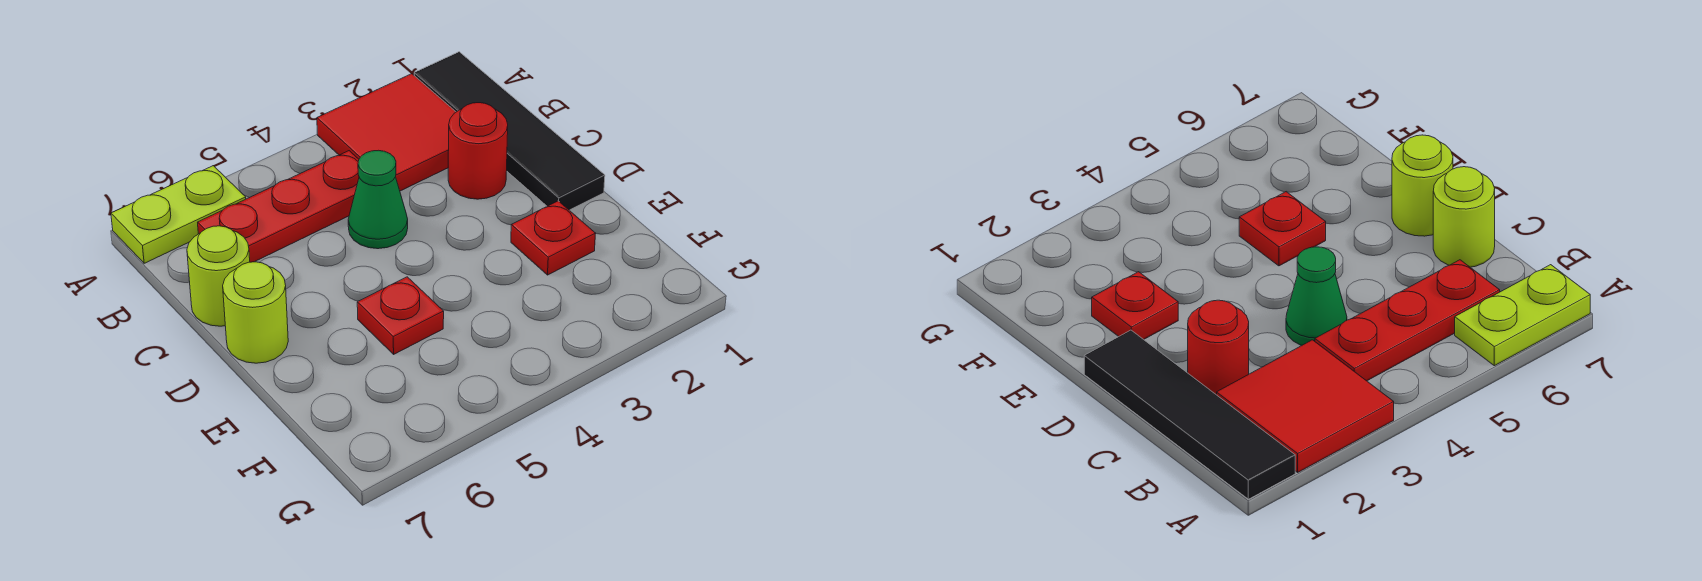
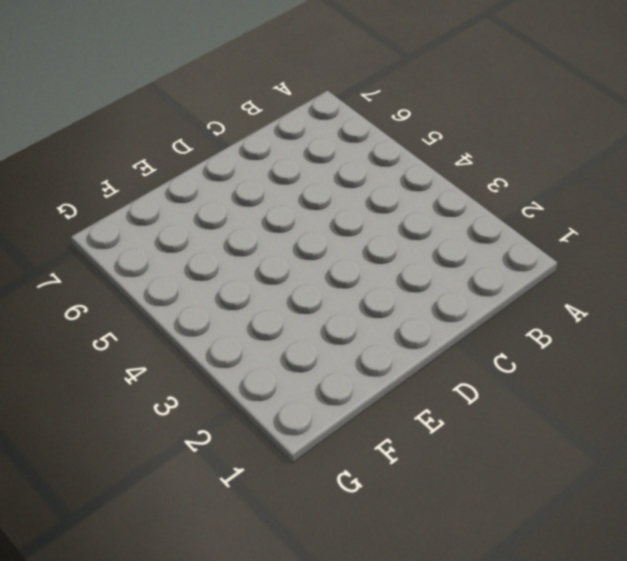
none -> black 1x4 tile [414,52,605,210]
none -> red 2x2 tile [317,74,456,191]

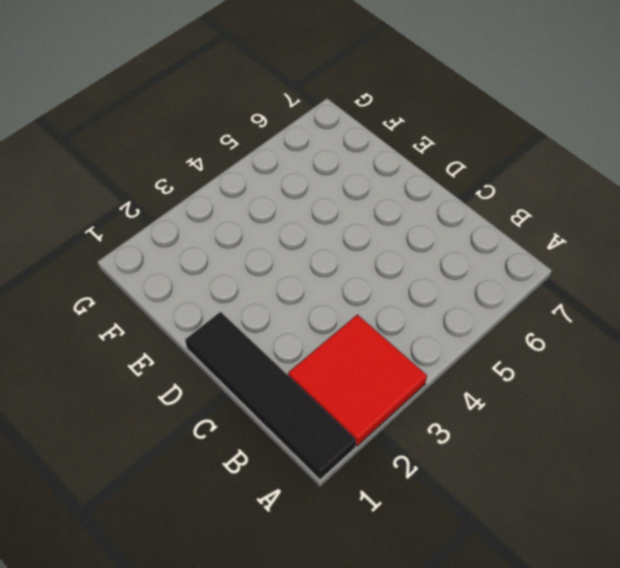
none -> lime 1x2 plate [111,166,246,263]
none -> red 1x3 plate [198,151,359,262]

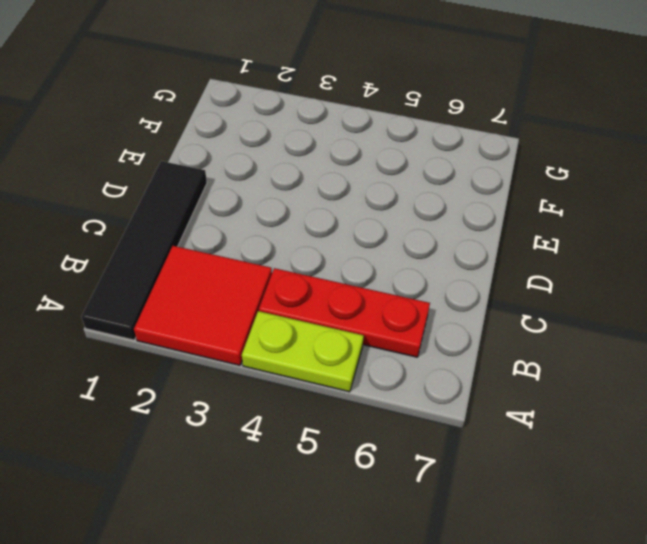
lime 1x2 plate [242,311,364,392] -> lime 1x2 plate moved to [111,166,246,263]
none -> red 1x1 round brick [448,103,508,199]
none -> green 1x1 cone [348,150,408,249]

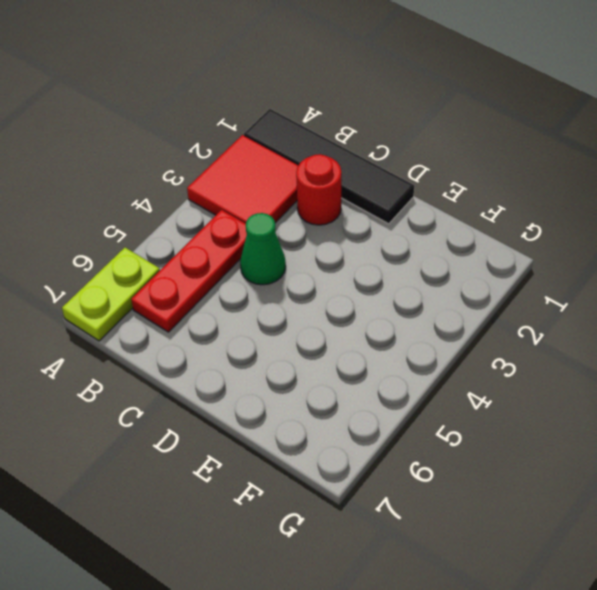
none -> lime 1x1 round brick [187,226,250,326]
none -> lime 1x1 round brick [223,262,288,363]

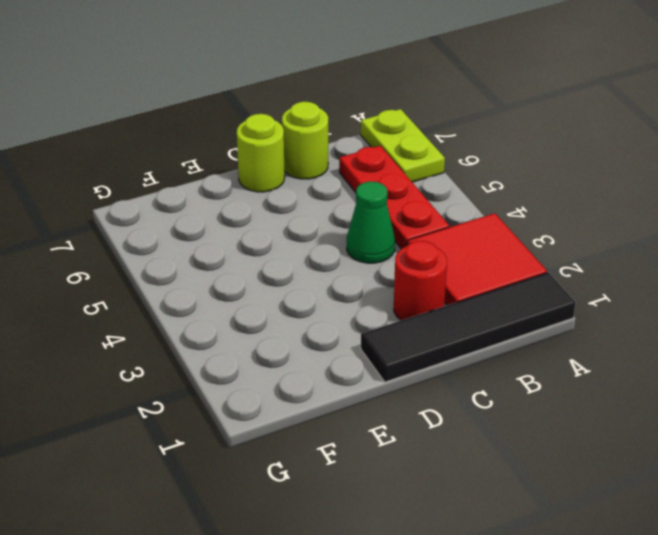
none -> red 1x1 plate [511,201,596,275]
none -> red 1x1 plate [357,277,444,354]

